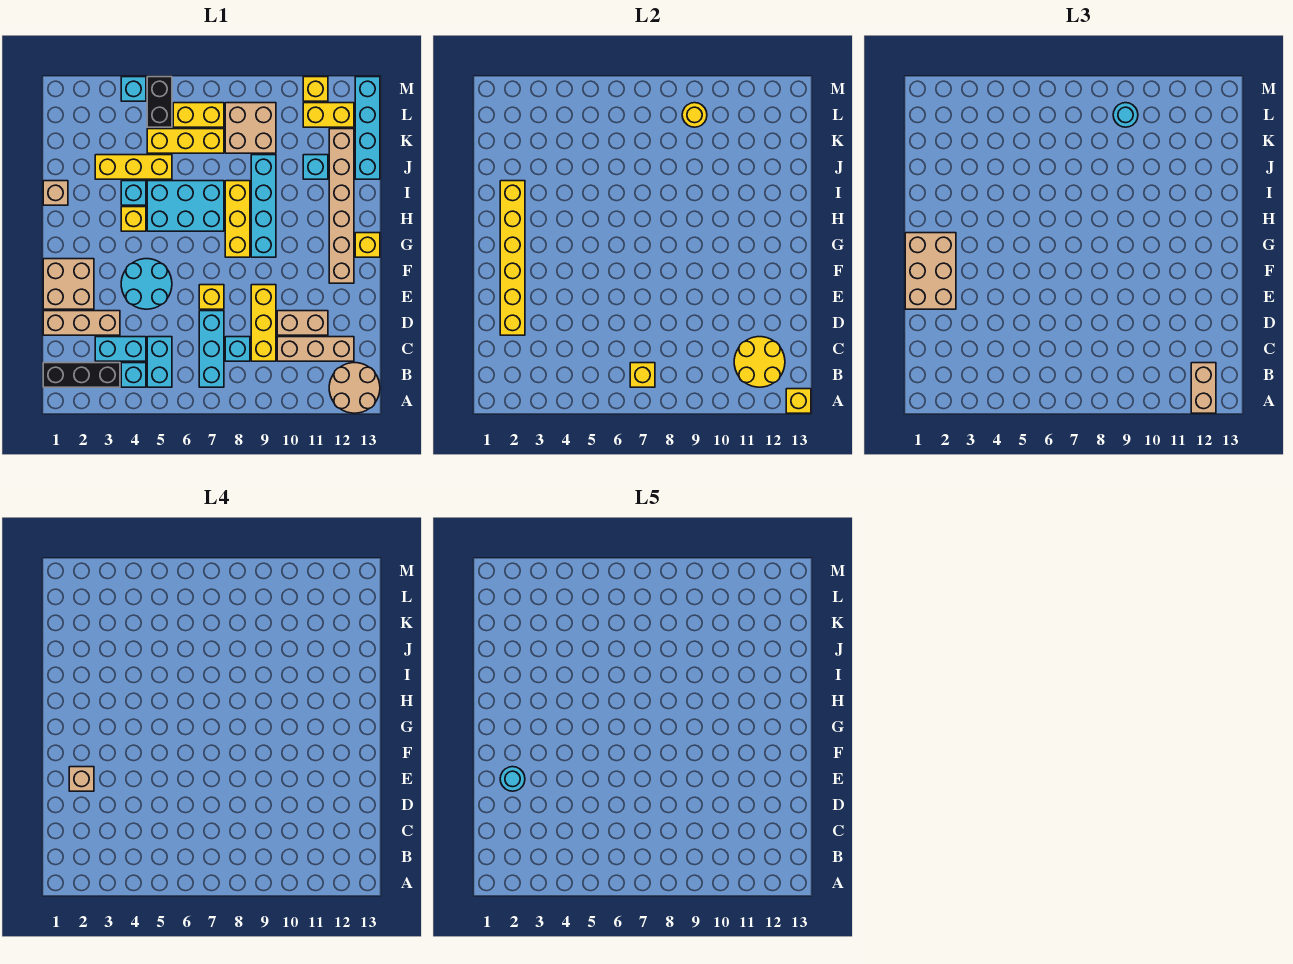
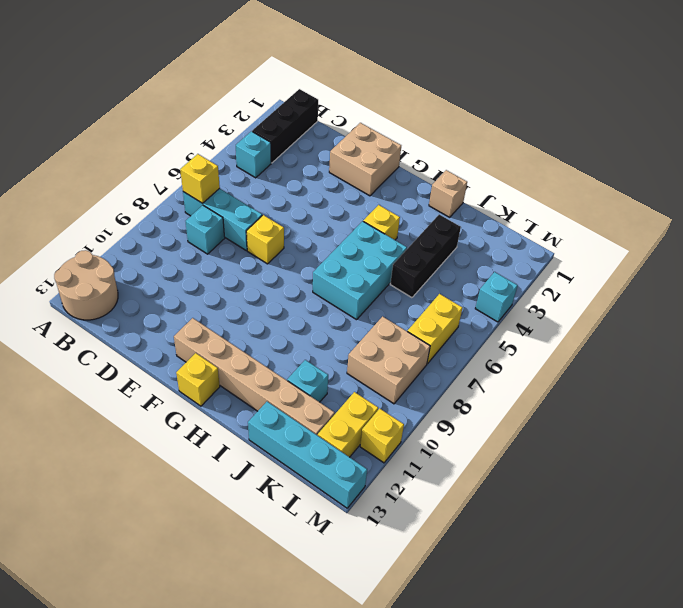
black 1x3 brick [390,215,461,298] -> yellow 1x3 brick [95,155,172,179]
none -> cyan 1x2 brick [147,337,172,387]
none -> cyan 1x2 brick [95,337,146,361]
none -> yellow 1x3 brick [251,285,276,361]
none -> tan 1x3 brick [277,337,354,361]

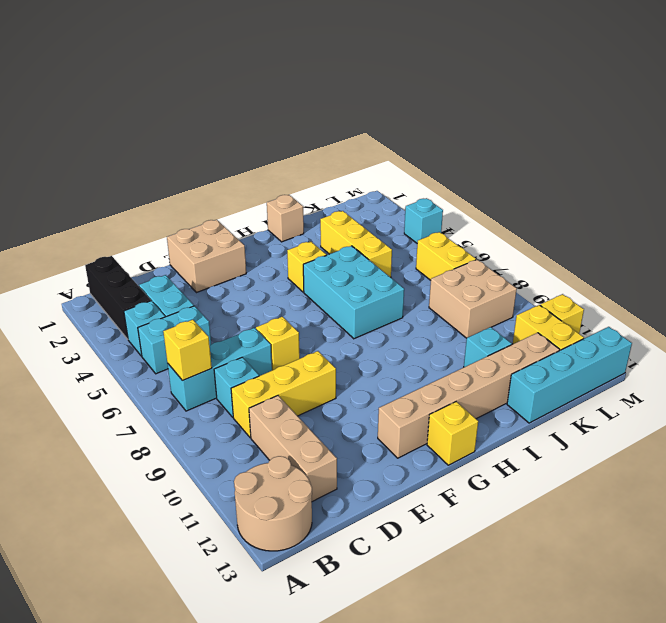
none -> tan 1x3 brick [43,311,120,335]
none -> tan 1x2 brick [277,311,328,335]
none -> cyan 2x2 round brick [121,259,172,309]
none -> yellow 1x3 brick [225,181,250,257]

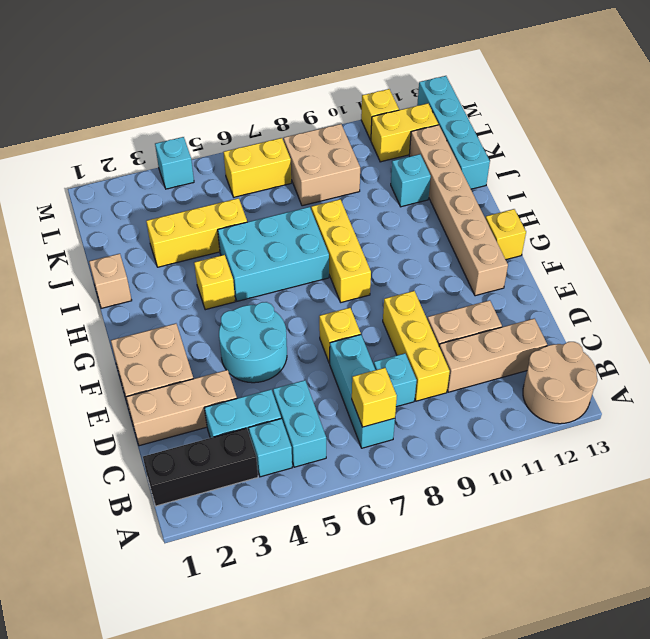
none -> cyan 1x4 brick [251,155,276,257]
none -> cyan 1x1 brick [121,181,146,205]
none -> yellow 1x3 brick [147,129,224,153]
none -> black 1x2 brick [147,77,172,127]

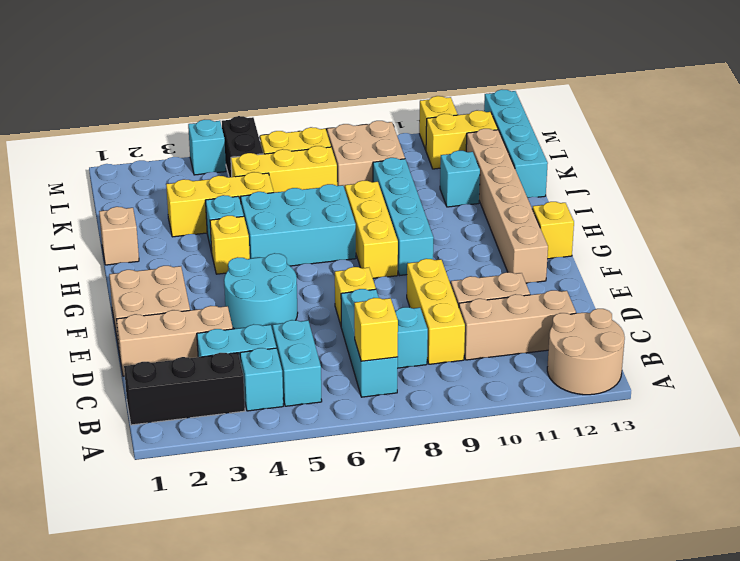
none -> yellow 1x1 brick [786,389,811,413]
none -> yellow 2x2 round brick [734,337,785,387]
none -> yellow 1x6 brick [500,181,525,335]
none -> yellow 1x1 round brick [682,103,707,127]

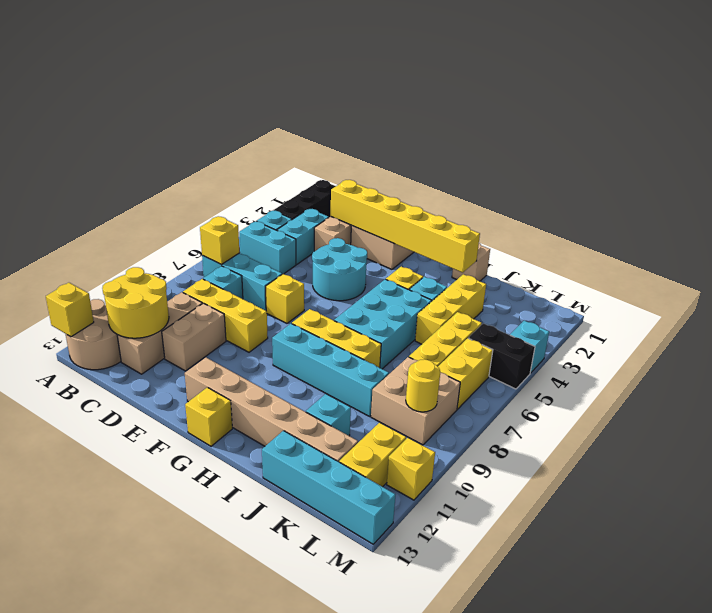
none -> tan 1x2 brick [1191,363,1216,413]
none -> tan 2x3 brick [905,233,956,309]
none -> cyan 1x1 round brick [1113,103,1138,127]
none -> tan 1x1 brick [69,767,94,791]

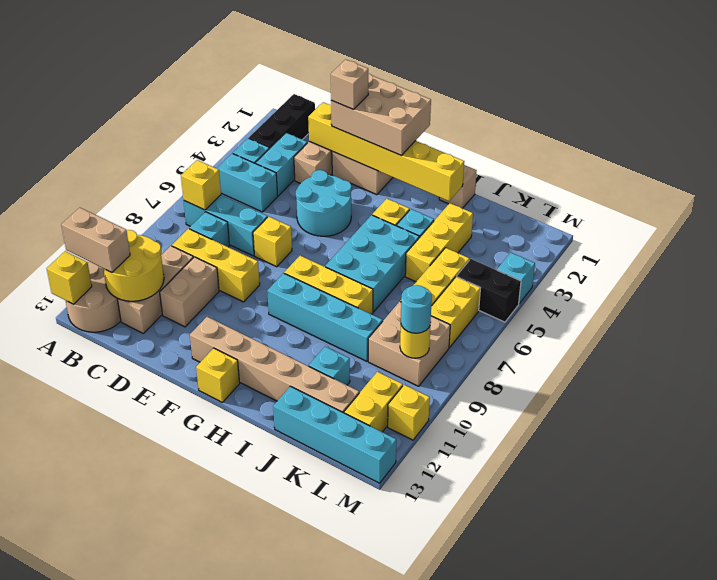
none -> cyan 1x1 round brick [500,767,525,791]

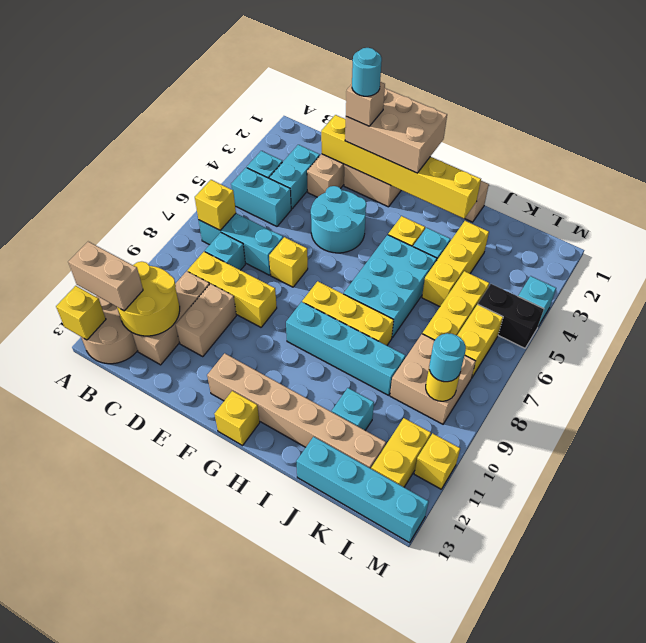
none -> black 1x3 brick [43,363,120,387]

